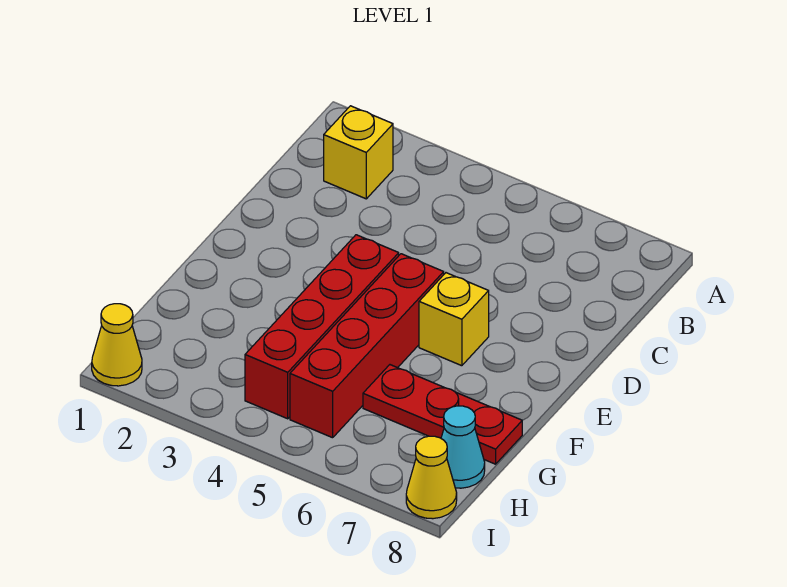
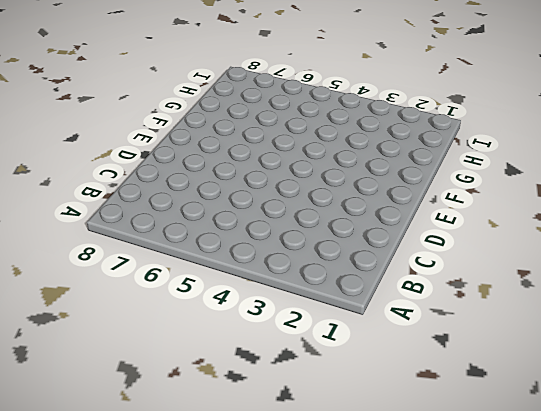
none -> yellow 1x1 brick [324,106,393,199]
none -> red 1x4 brick [245,235,399,419]

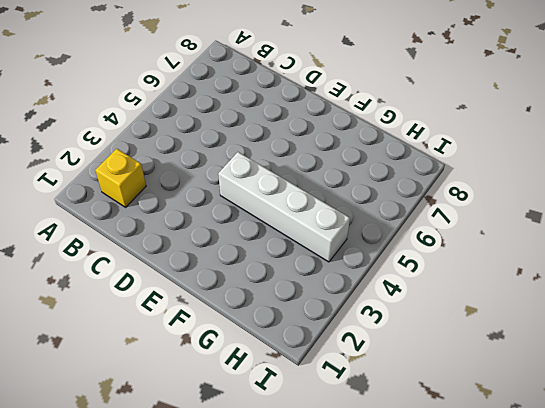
white 1x4 brick [218,152,350,262] -> red 1x4 brick [245,235,399,419]
none -> red 1x4 brick [290,254,444,438]
none -> yellow 1x1 brick [419,273,489,366]

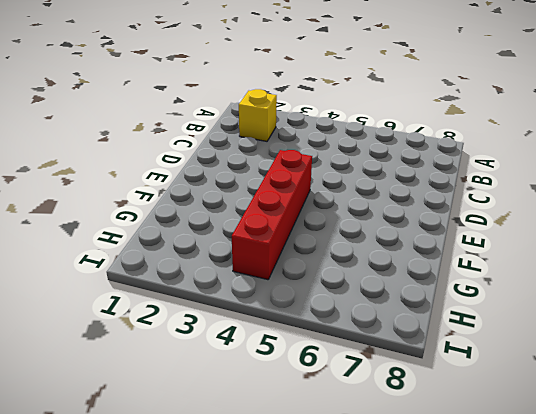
none -> red 1x4 brick [290,254,444,438]
none -> yellow 1x1 brick [419,273,489,366]

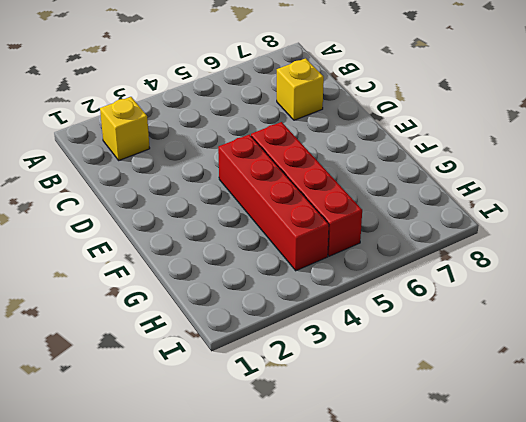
yellow 1x1 brick [277,58,324,120] -> yellow 1x1 brick moved to [419,273,489,366]
none -> red 1x3 plate [363,365,522,464]
none -> cyan 1x1 cone [441,406,485,488]

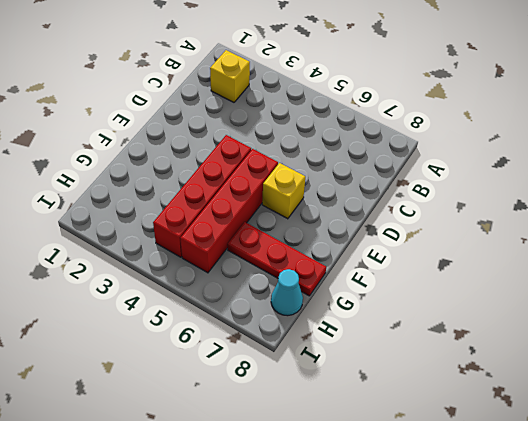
none -> yellow 1x1 cone [92,304,142,386]
none -> yellow 1x1 cone [406,436,457,519]

